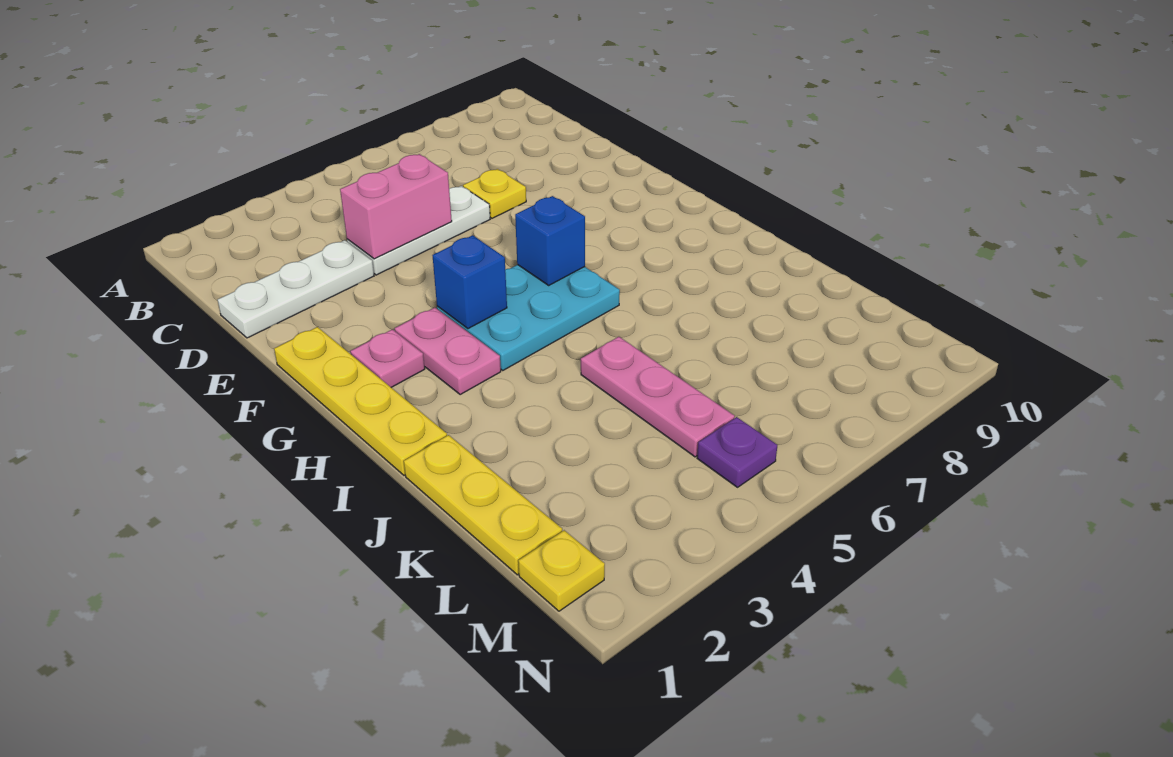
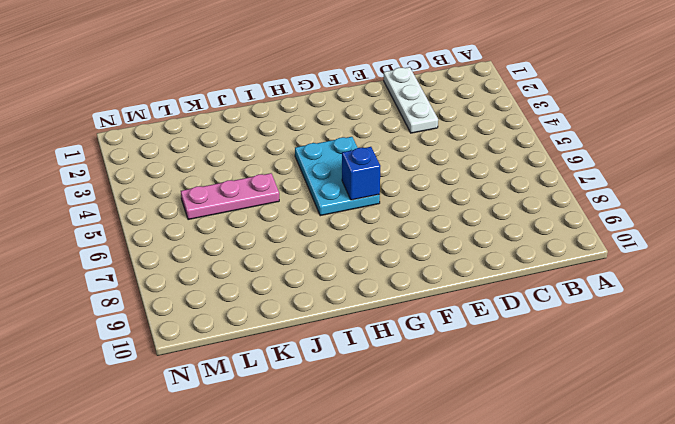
none -> white 1x3 plate [347,186,490,275]
none -> yellow 1x1 plate [463,169,526,218]
none -> yellow 1x4 plate [274,327,447,475]

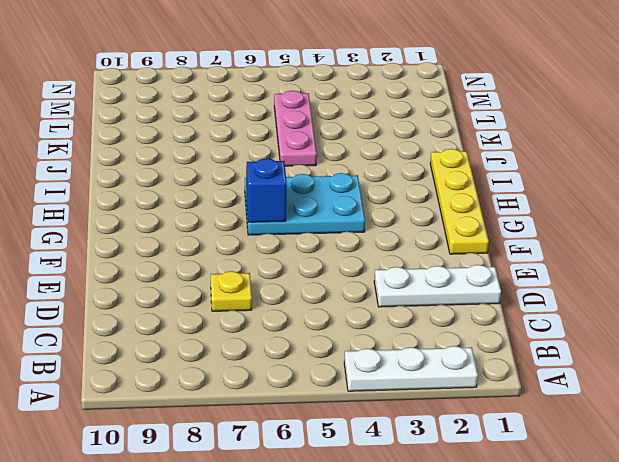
white 1x3 plate [344,346,478,391] -> white 1x3 plate moved to [347,186,490,275]
none -> pink 1x1 plate [350,329,425,388]
none -> pink 1x2 plate [395,307,501,395]
none -> yellow 1x3 plate [404,435,562,575]

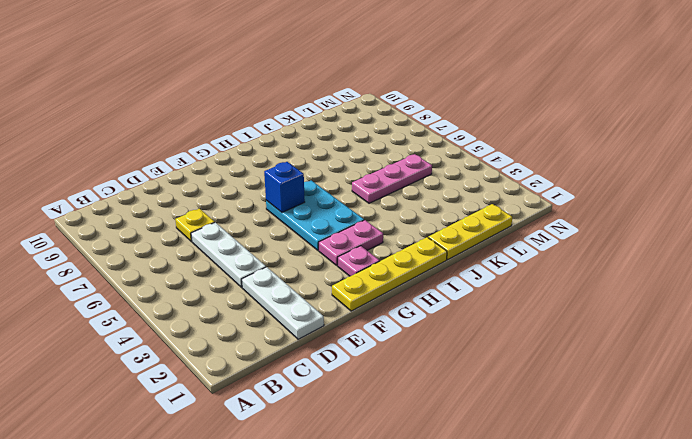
none -> yellow 1x1 plate [518,530,605,611]
none -> purple 1x1 plate [697,417,777,487]
none -> pink 1x2 brick [340,154,452,259]

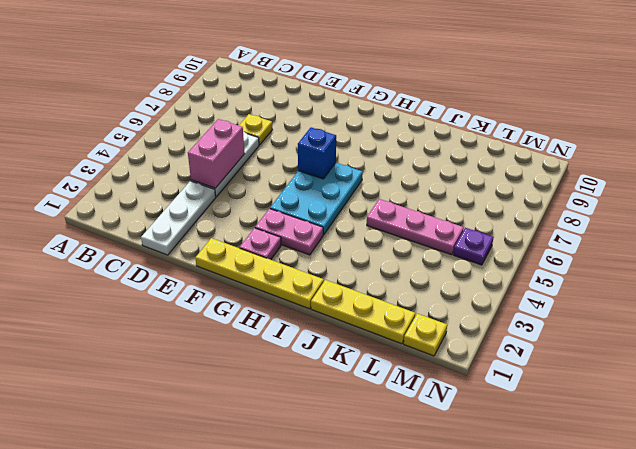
none -> blue 1x1 brick [432,235,507,329]

